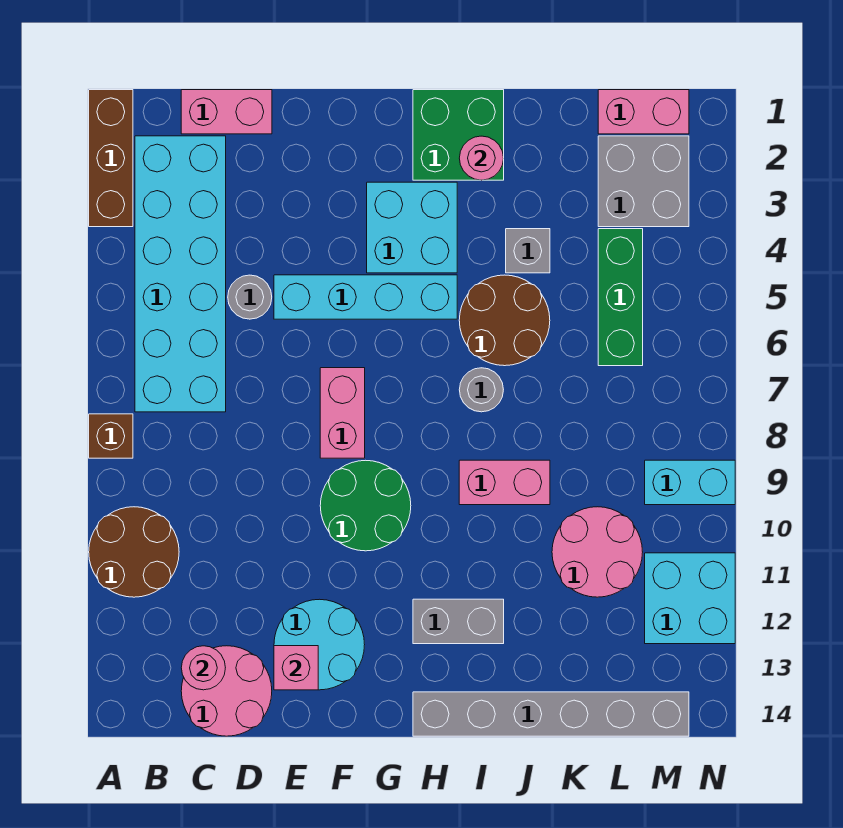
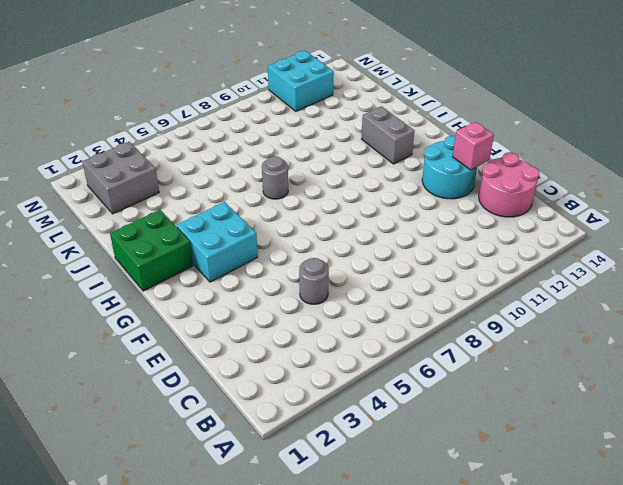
none -> brown 1x3 brick [89,90,133,227]
none -> brown 1x1 brick [89,414,133,458]
none -> brown 2x2 round brick [89,507,179,597]

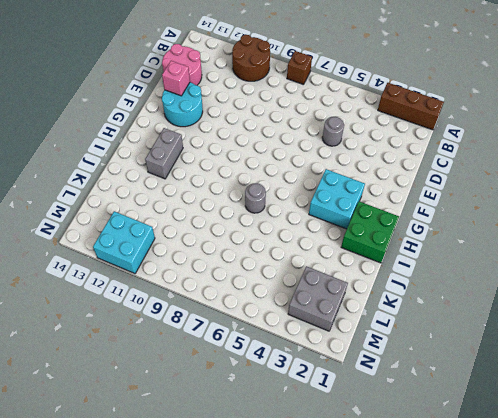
none -> cyan 2x6 brick [135,136,226,412]
none -> pink 1x2 brick [181,90,272,134]
none -> cyan 1x4 brick [274,275,457,319]

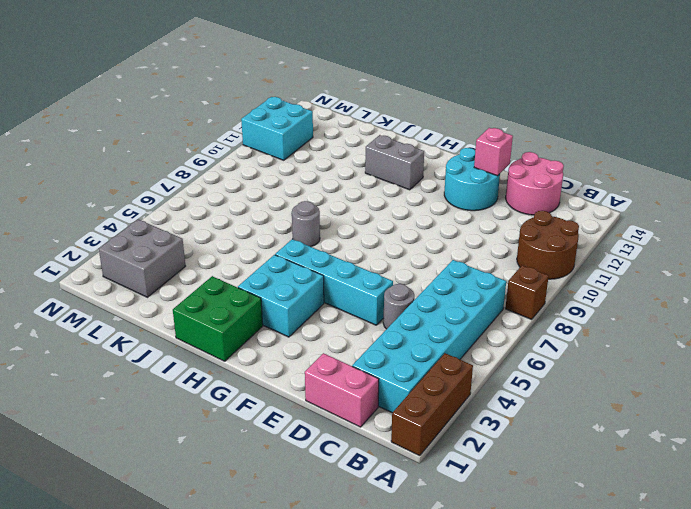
none -> pink 1x2 brick [320,368,365,458]
none -> green 2x2 round brick [320,460,411,551]
none -> grey 1x6 brick [413,692,689,736]

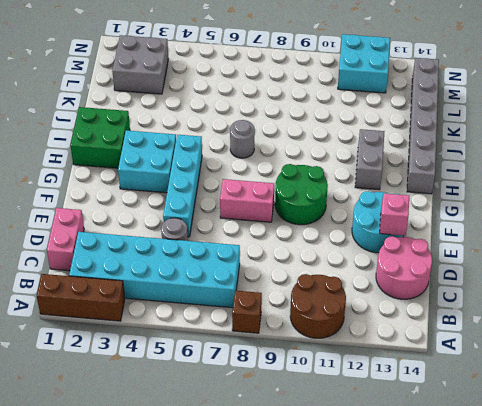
none -> brown 2x2 round brick [459,275,550,366]
none -> pink 1x2 brick [459,460,550,505]
none -> grey 1x1 brick [506,229,550,273]

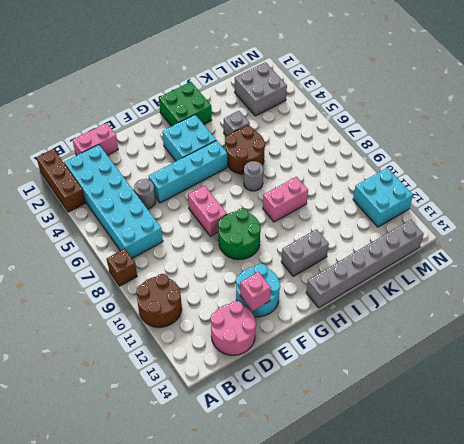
none -> pink 2x2 round brick [552,507,643,597]
none -> pink 1x2 brick [598,90,689,134]
none -> green 1x3 brick [598,229,643,366]

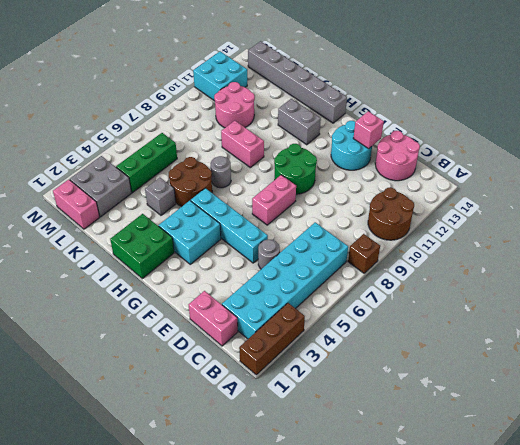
none -> cyan 1x2 brick [645,460,735,505]
none -> pink 1x1 round brick [181,646,225,690]
none -> pink 1x1 round brick [459,136,504,180]

